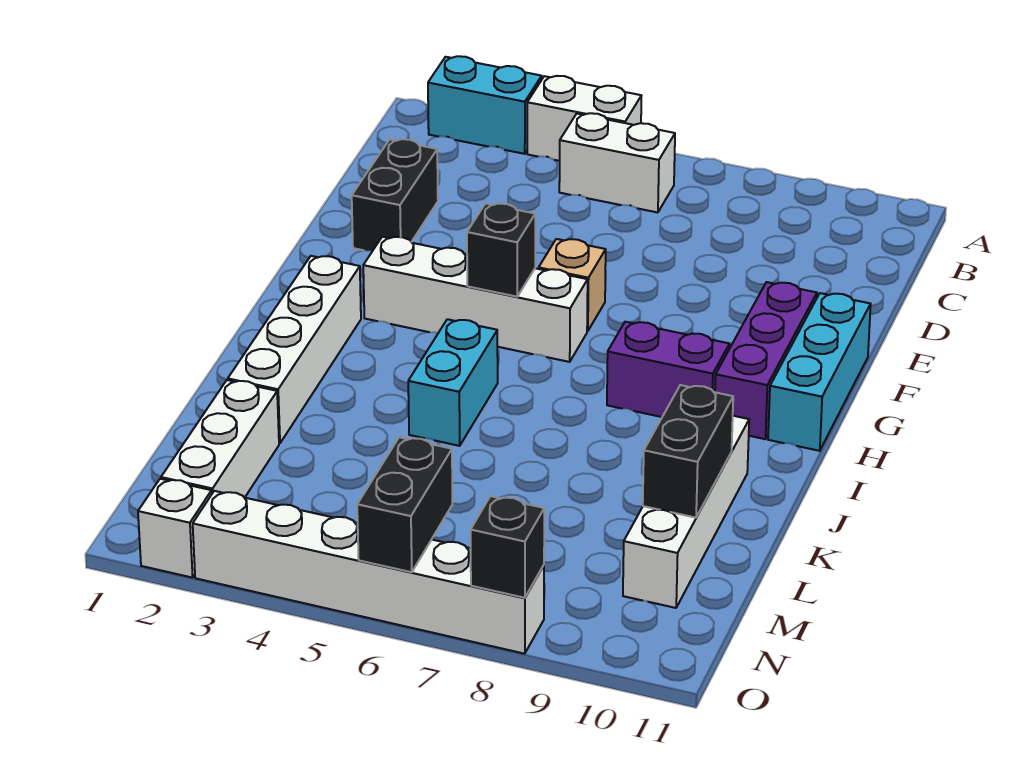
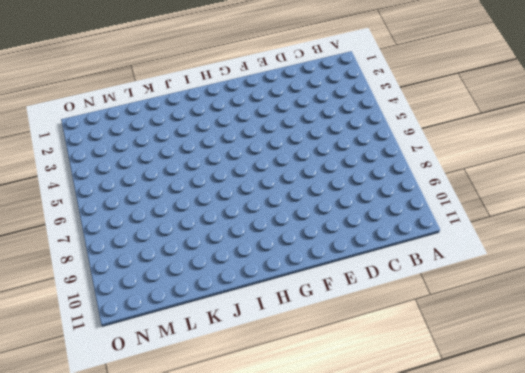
none -> cyan 1x2 brick [428,56,542,154]
none -> white 1x2 brick [527,76,641,161]
none -> white 1x2 brick [559,113,675,213]

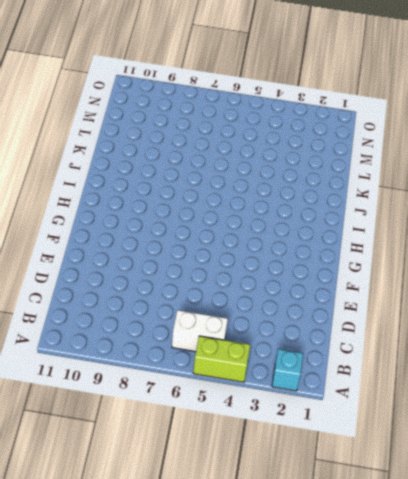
cyan 1x1 brick [272,349,303,391] -> cyan 1x2 brick [428,56,542,154]
lime 1x2 brick [193,336,250,382] -> white 1x2 brick [527,76,641,161]
none -> black 1x2 brick [352,139,438,251]
none -> tan 1x1 brick [539,239,606,331]
none -> purple 1x3 brick [715,282,817,439]

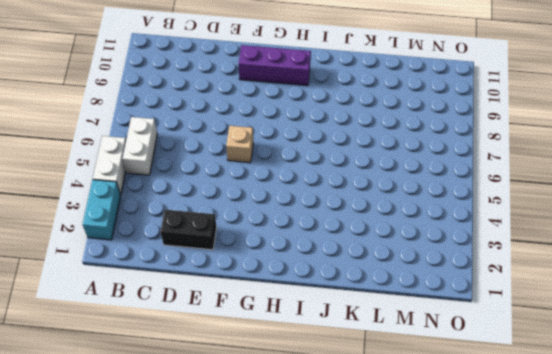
none -> cyan 1x3 brick [768,293,871,451]
none -> white 1x4 brick [363,237,588,362]
none -> white 1x4 brick [228,256,361,443]

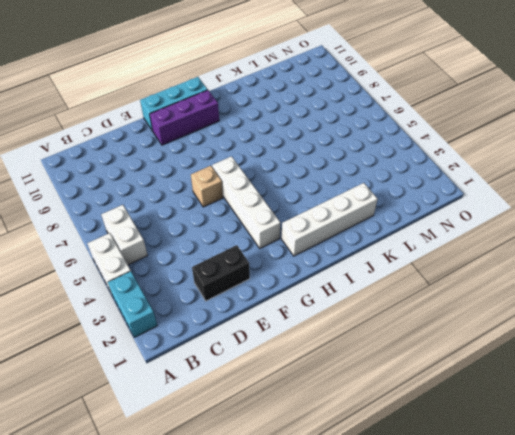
none -> purple 1x2 brick [607,322,730,417]
none -> cyan 1x2 brick [408,319,498,446]
none -> white 1x4 brick [623,416,749,608]

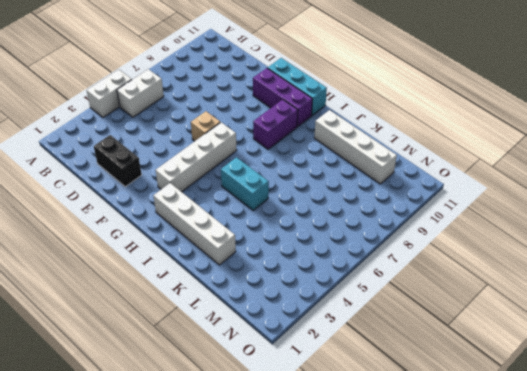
none -> cyan 1x2 brick [428,56,542,154]
none -> white 1x3 brick [161,380,279,498]
none -> white 1x1 brick [138,479,212,578]

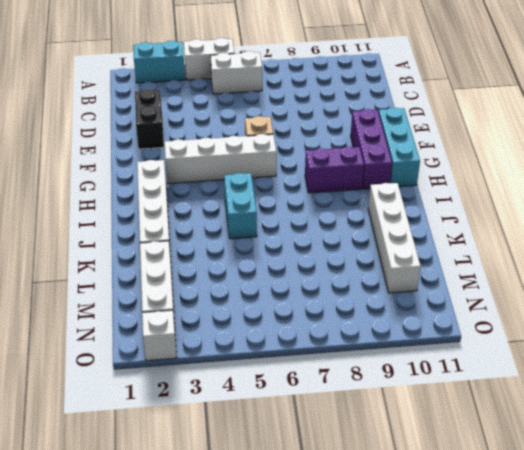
none -> white 1x6 brick [193,491,544,654]
none -> black 1x1 brick [467,203,535,297]
none -> black 1x2 brick [643,385,733,518]

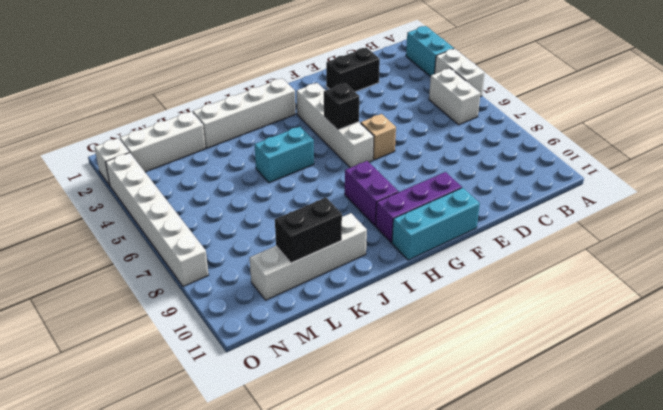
none -> black 1x2 brick [357,437,452,572]
none -> black 1x1 brick [471,496,544,598]

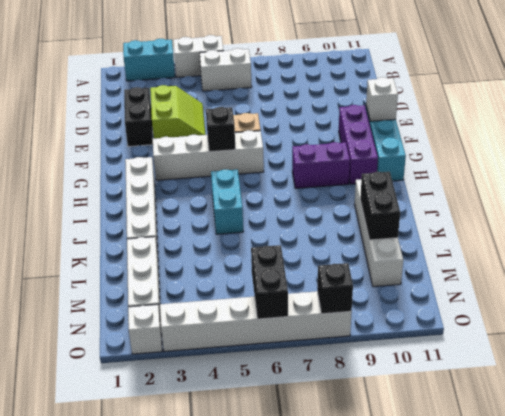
lime 2x2 slope [150,85,206,139] -> none
white 1x1 brick [366,77,398,121] -> none

